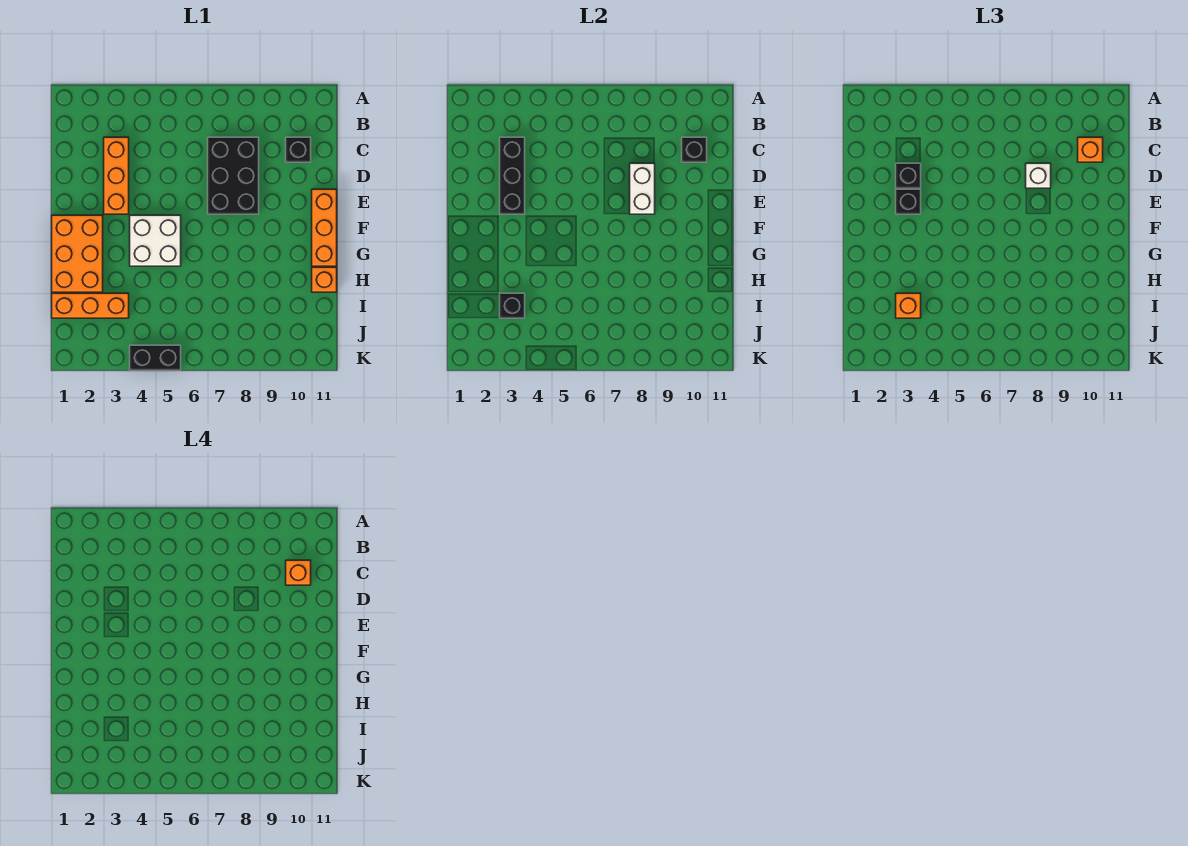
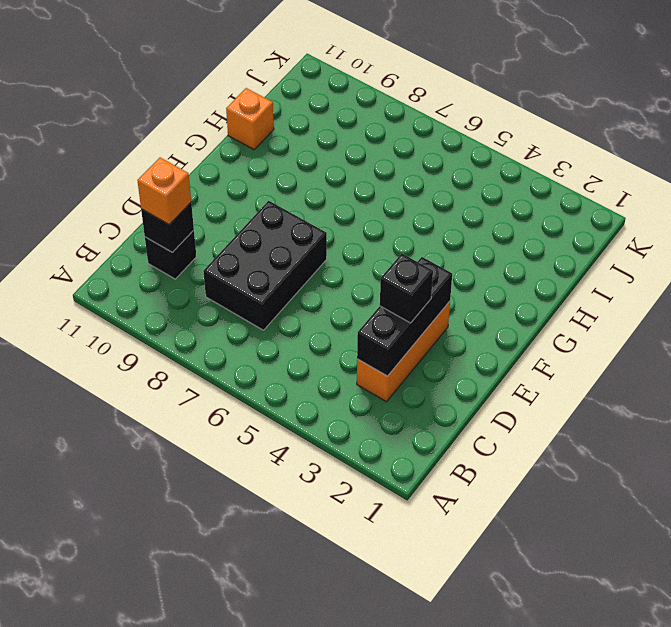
none -> orange 1x3 brick [312,189,337,266]
none -> orange 2x3 brick [52,215,103,292]
none -> white 2x2 brick [130,215,181,266]

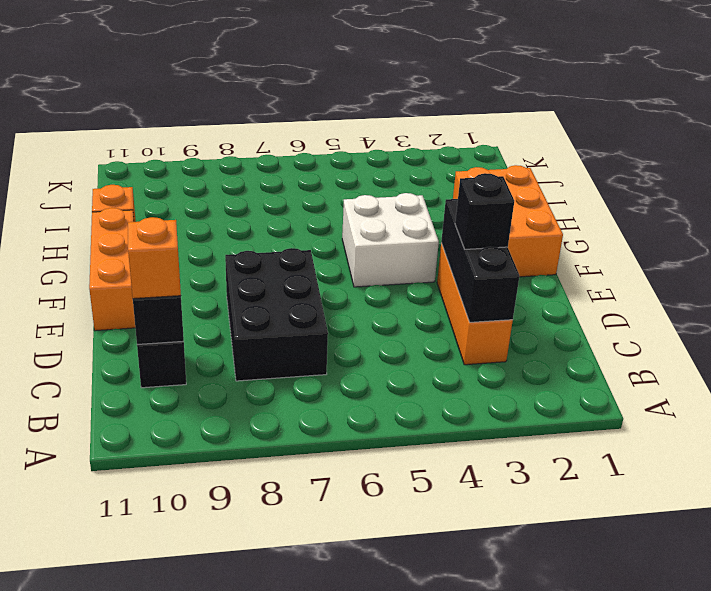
none -> orange 1x3 brick [52,293,129,318]
none -> black 1x2 brick [130,345,181,370]
none -> white 1x2 brick [630,163,655,214]

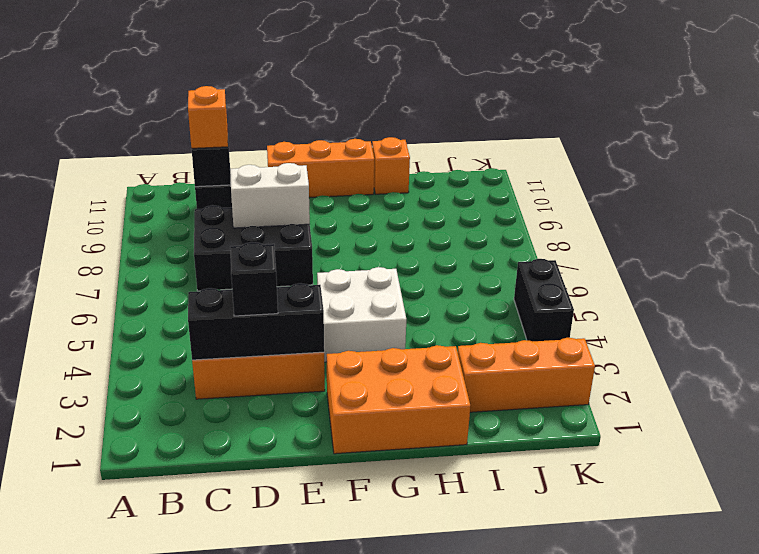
orange 1x3 brick [458,338,595,412] -> orange 1x3 brick turned to [52,293,129,318]
none -> black 1x1 brick [500,293,525,318]
none -> white 1x1 brick [1026,163,1051,188]
none -> black 1x1 brick [896,189,921,214]

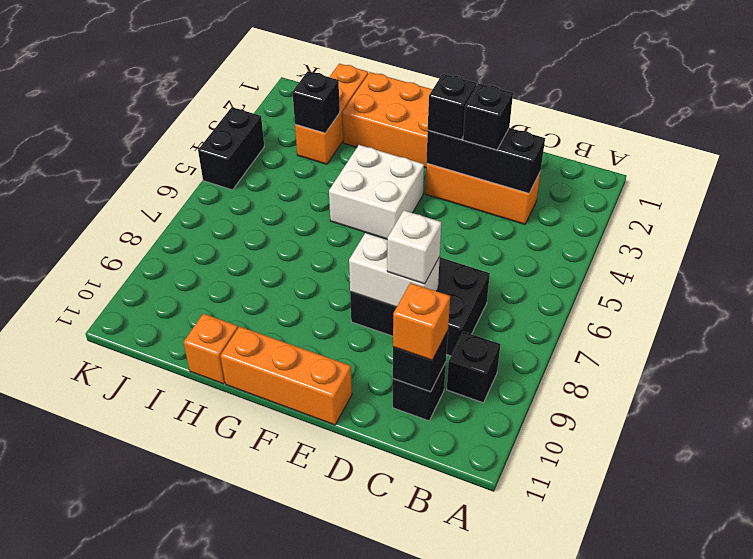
black 1x1 brick [447,332,501,403] -> none
none -> orange 1x1 brick [896,293,921,318]
none -> orange 1x1 brick [286,560,311,585]

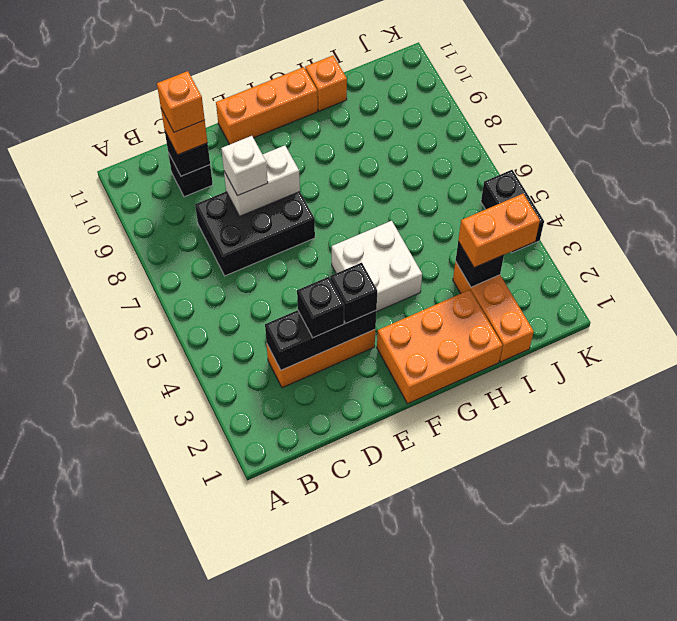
orange 1x2 brick [458,194,540,268] -> orange 1x1 brick [896,293,921,318]

